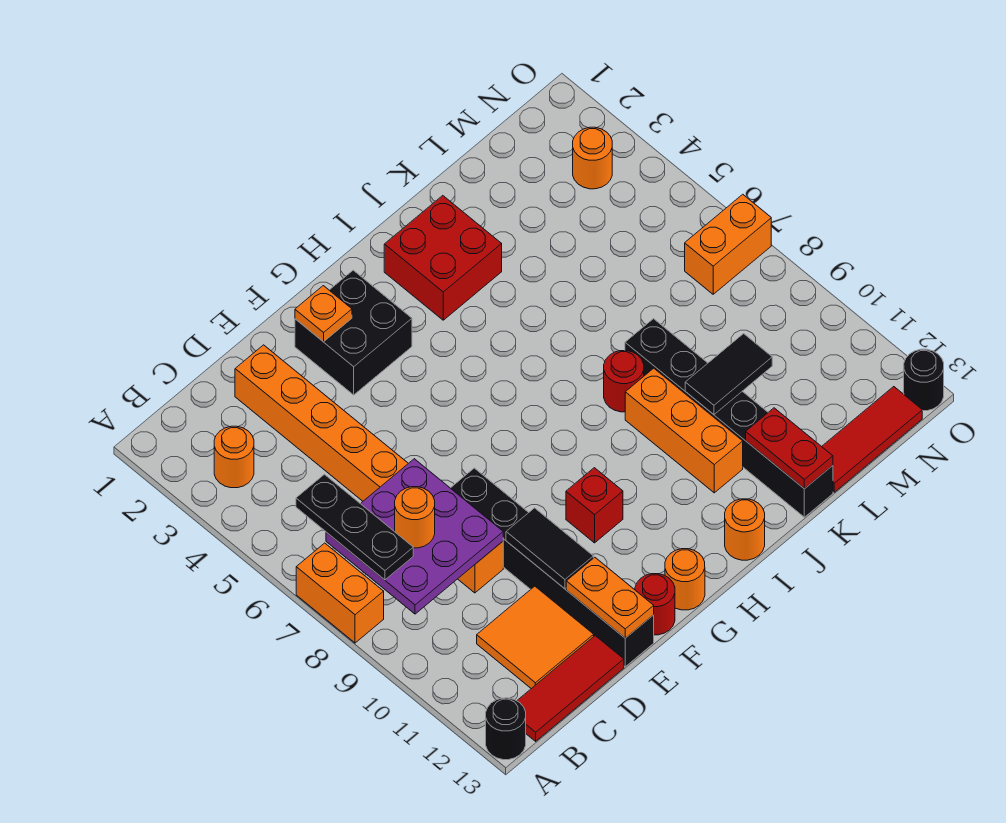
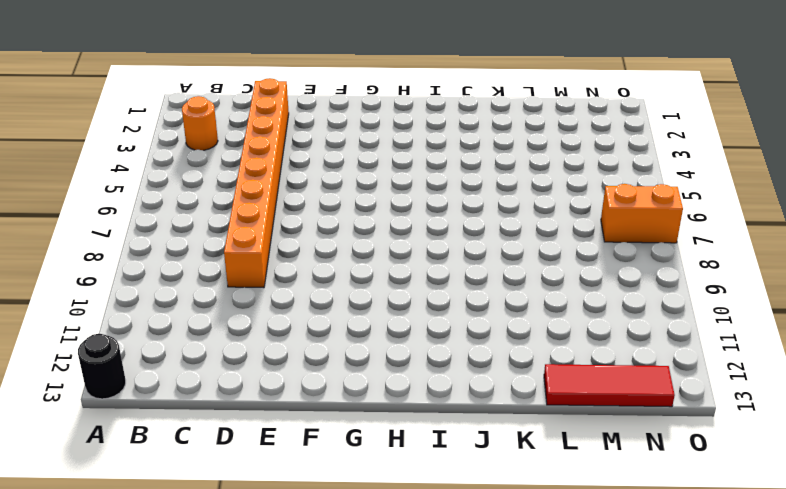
none -> orange 1x2 brick [296,543,384,643]
none -> red 1x3 tile [517,636,624,741]
none -> orange 2x2 tile [477,586,594,689]

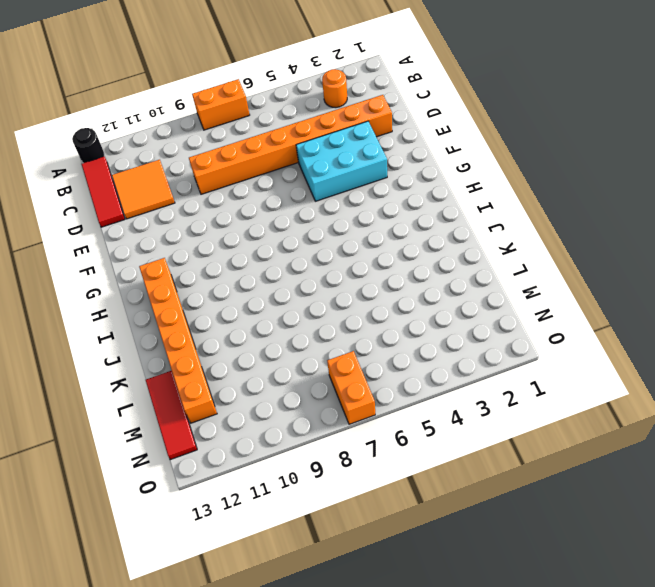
cyan 2x3 brick [296,121,387,201] -> black 2x2 brick [295,270,412,395]
orange 1x6 brick [139,258,217,423] -> black 1x6 brick [625,319,833,517]
none -> black 1x6 brick [451,468,654,667]
none -> red 1x1 round brick [635,574,675,635]
none -> red 1x1 brick [566,468,623,543]

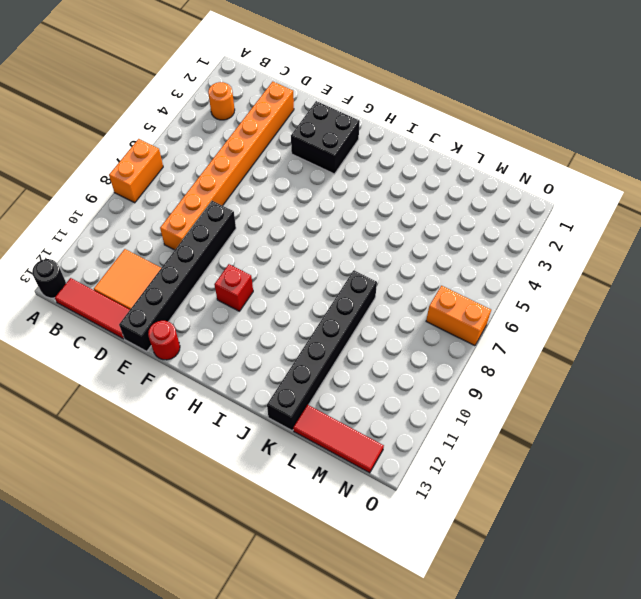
none -> orange 1x1 round brick [665,549,705,610]
none -> red 2x2 brick [384,196,502,320]
none -> orange 1x1 round brick [725,499,765,560]

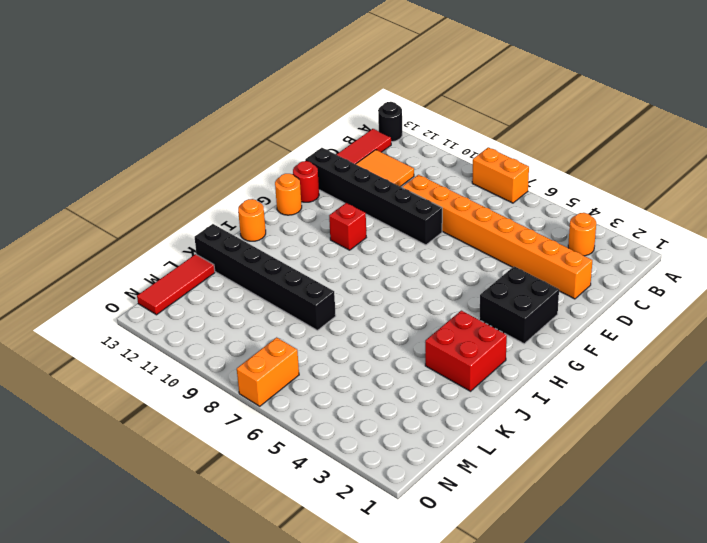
none -> red 1x1 round brick [604,351,644,412]
none -> orange 1x3 brick [625,368,743,493]
none -> orange 1x1 round brick [573,127,612,189]

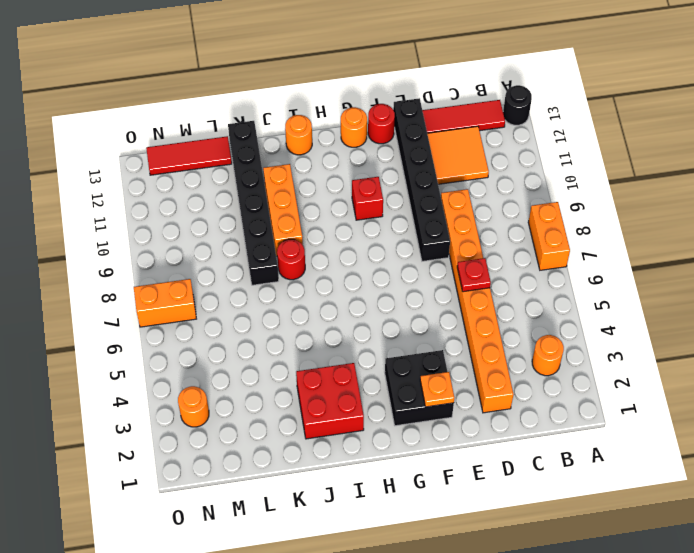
red 1x1 plate [457,258,491,292] -> none
none -> black 1x1 round brick [904,349,944,411]
none -> purple 3x3 plate [326,459,503,614]
none -> black 1x2 tile [506,508,593,589]

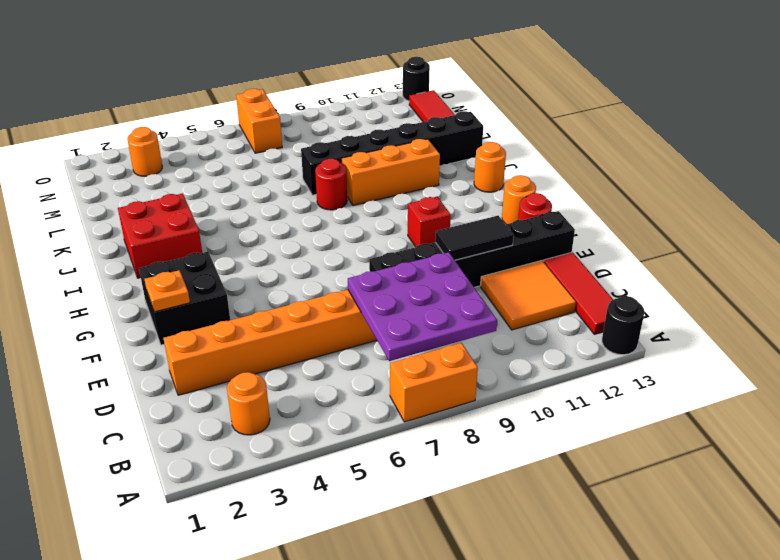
none -> orange 1x2 plate [566,557,654,638]
none -> black 1x2 tile [685,334,772,414]
none -> red 1x2 plate [746,408,833,489]

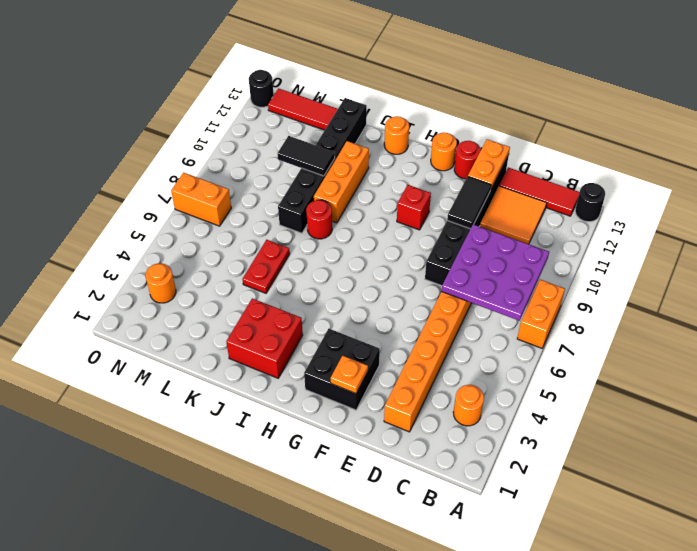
red 1x2 plate [242,240,290,293] -> red 1x2 plate moved to [746,408,833,489]
none -> black 1x3 plate [296,474,413,580]
none -> orange 1x1 round brick [395,487,435,548]

